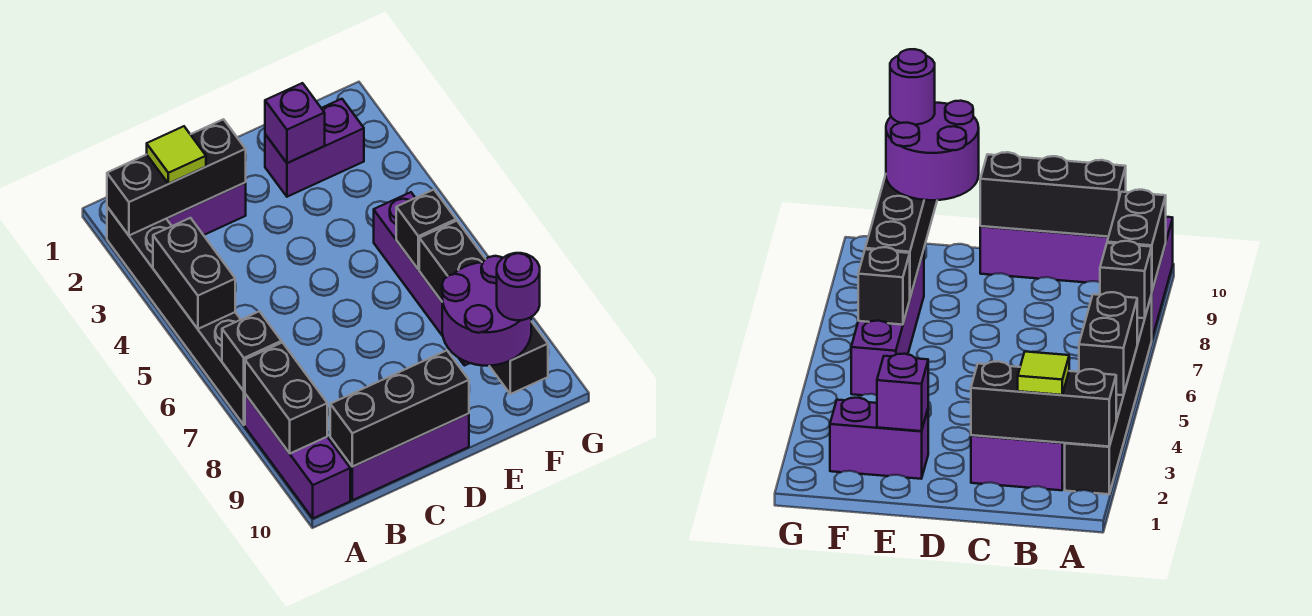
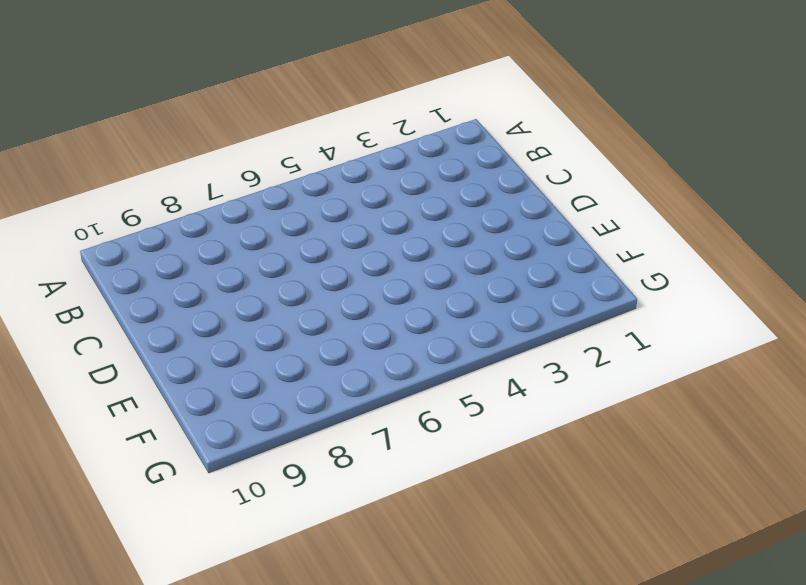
none -> black 1x6 brick [107,207,245,425]
none -> purple 1x3 brick [245,394,350,518]
none -> purple 1x2 brick [167,183,246,235]

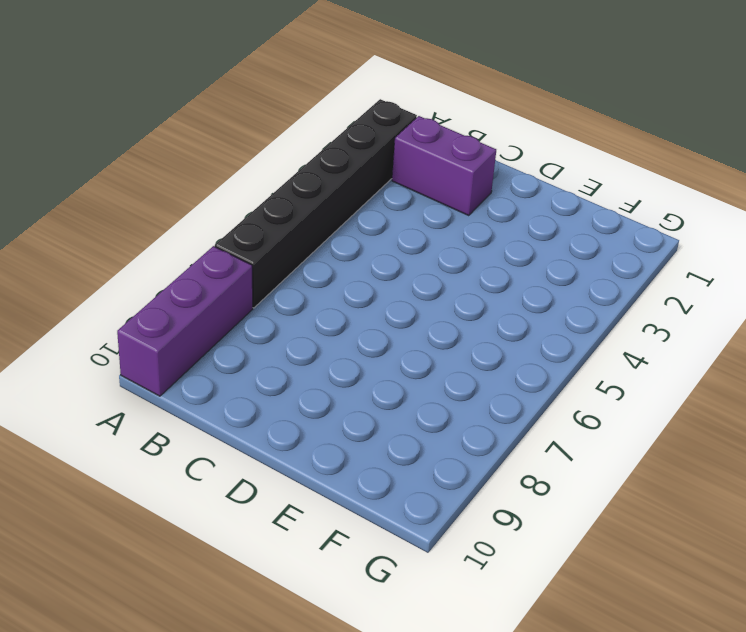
none -> purple 1x3 brick [330,414,469,500]
none -> purple 1x2 brick [265,99,364,197]
none -> purple 1x4 brick [374,192,469,366]

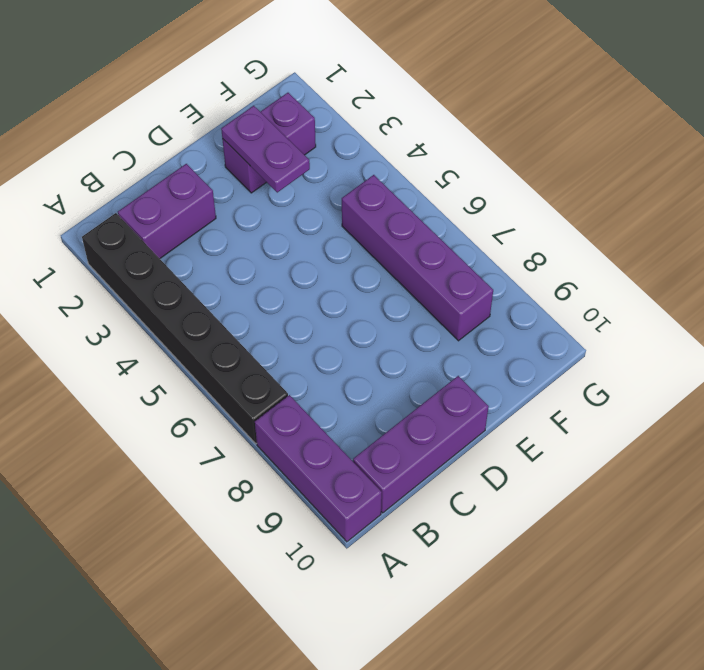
purple 1x2 plate [221,106,310,192] -> purple 1x1 brick [265,83,325,163]
none -> black 1x3 brick [107,119,246,235]
none -> black 1x2 brick [153,218,235,329]
none -> black 1x1 brick [222,311,281,391]

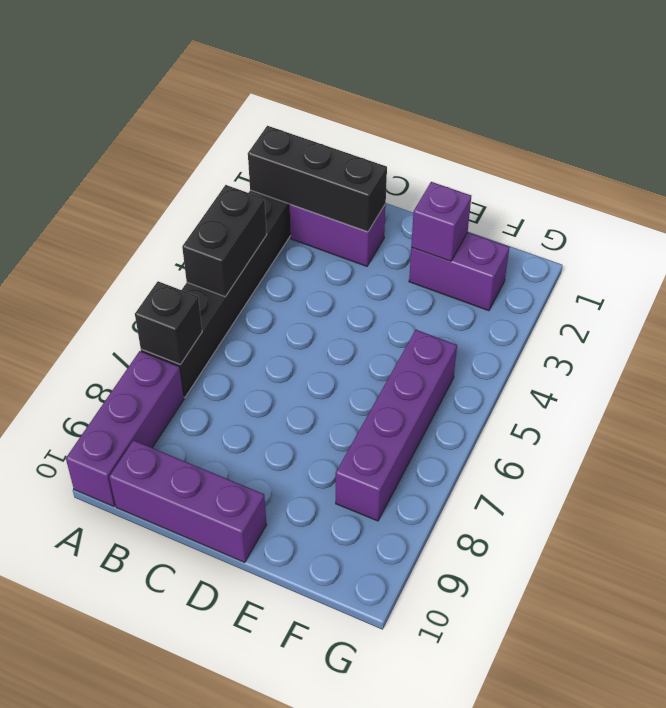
none -> black 1x2 brick [245,342,327,453]
none -> black 1x3 brick [330,350,469,467]
none -> black 1x1 brick [396,190,456,269]

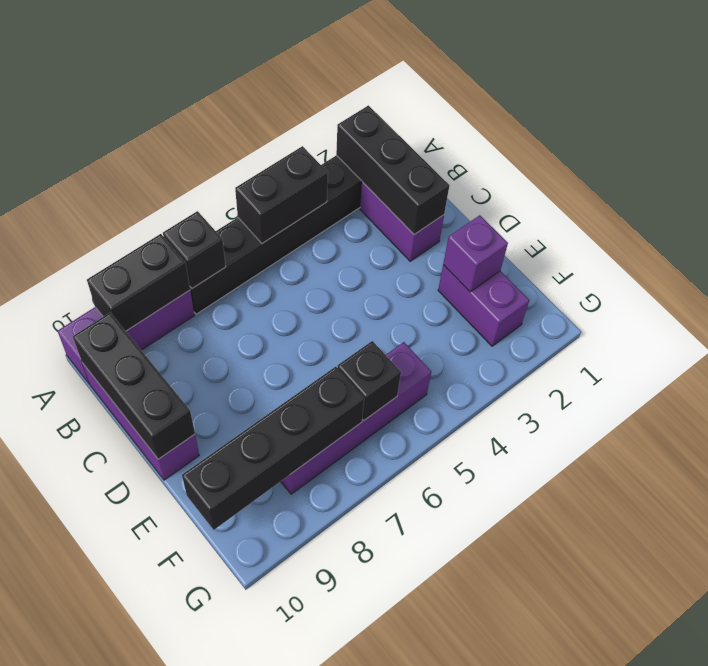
none -> lime 1x1 tile [147,126,206,184]
none -> purple 2x2 round brick [442,256,531,366]
none -> purple 1x1 round brick [497,253,540,320]

